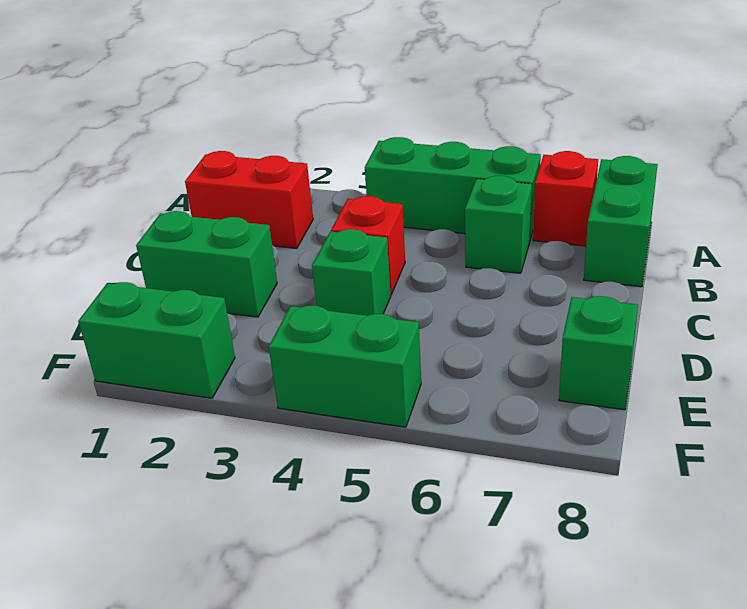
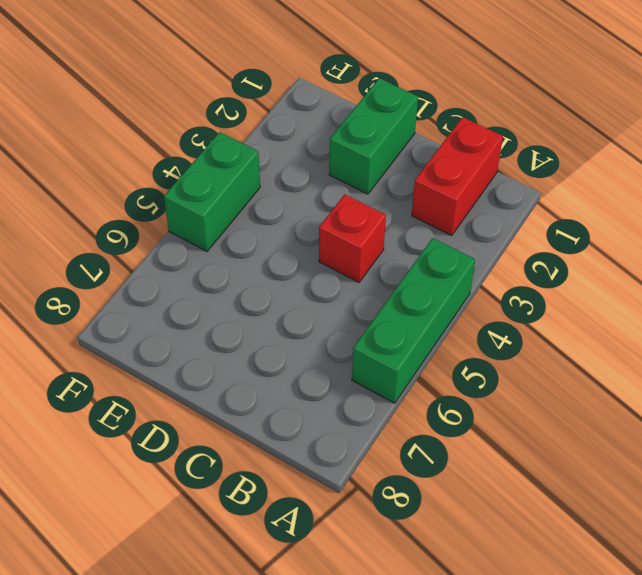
none -> red 1x1 brick [533,151,598,246]
none -> green 1x2 brick [584,156,658,287]

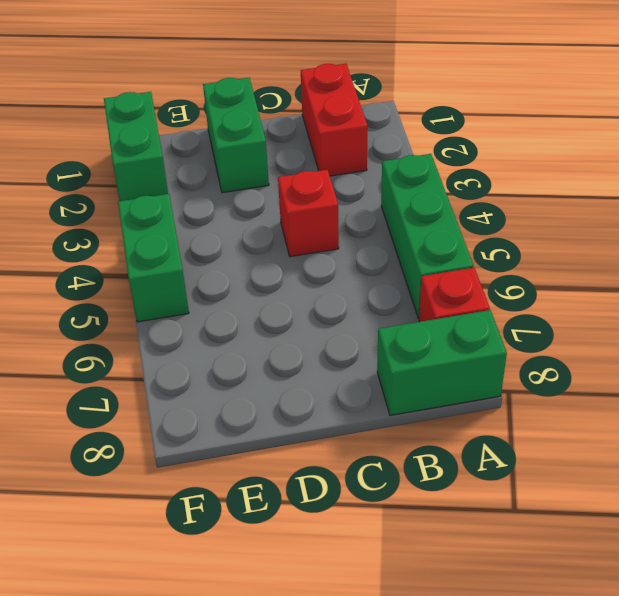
none -> green 1x1 brick [465,176,532,273]
none -> green 1x1 brick [312,229,391,316]

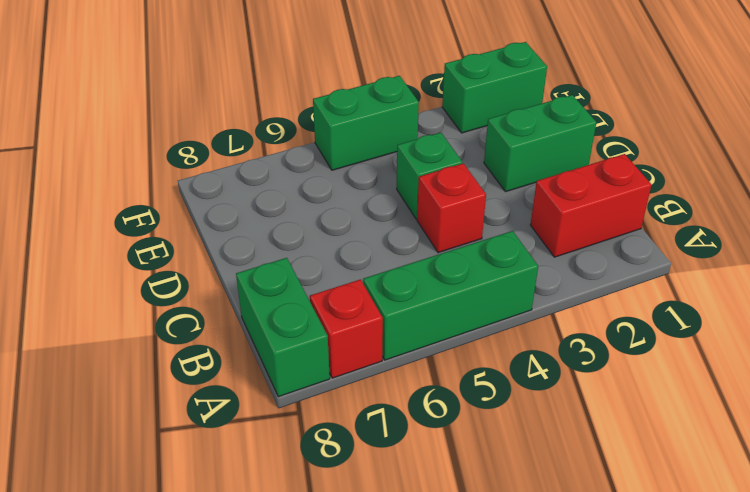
none -> green 1x1 brick [465,176,532,273]
none -> green 1x1 brick [559,296,638,410]

